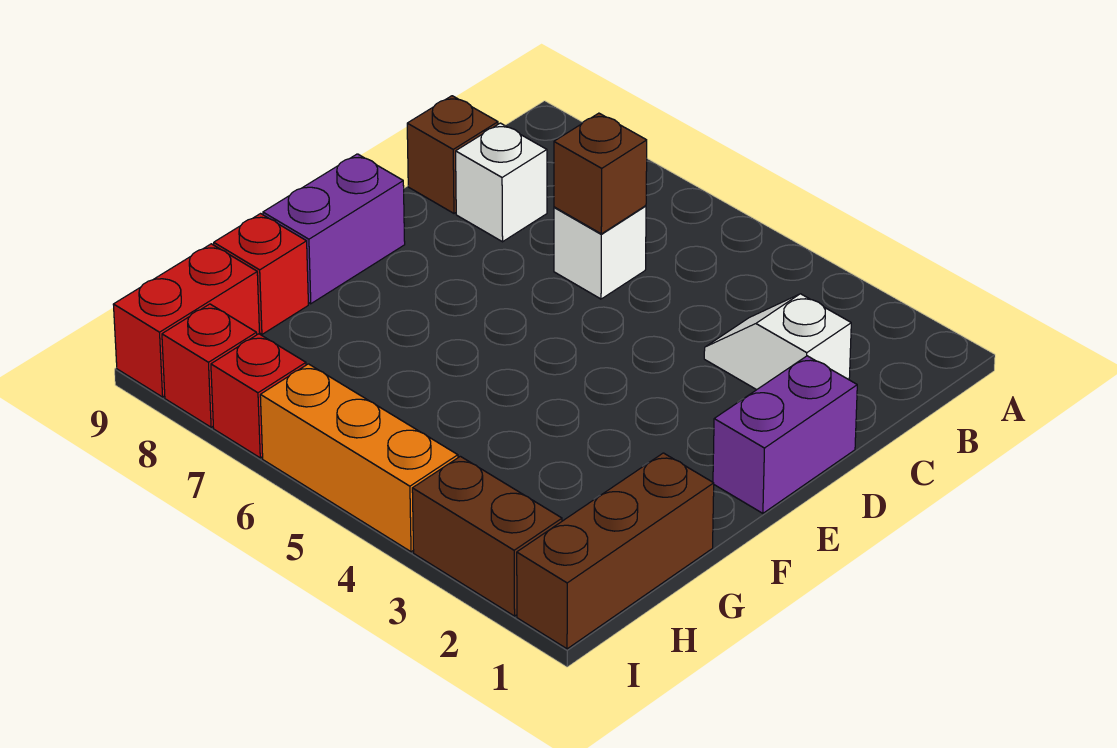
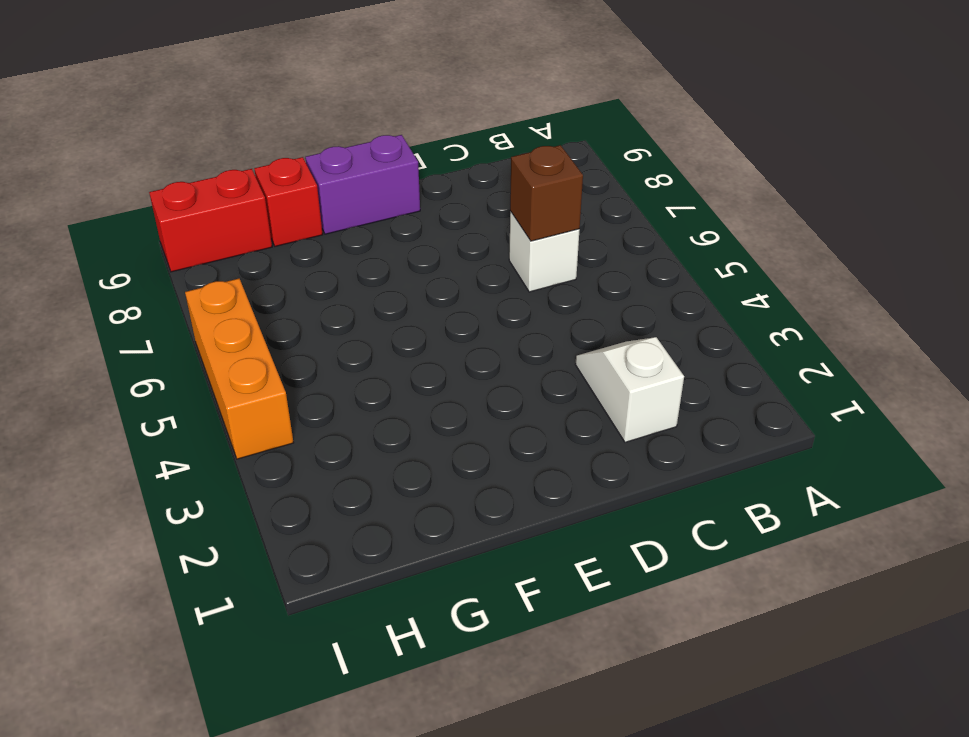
none -> white 1x1 brick [456,123,547,242]
none -> brown 1x1 brick [407,96,498,213]
none -> purple 1x2 brick [713,356,857,513]

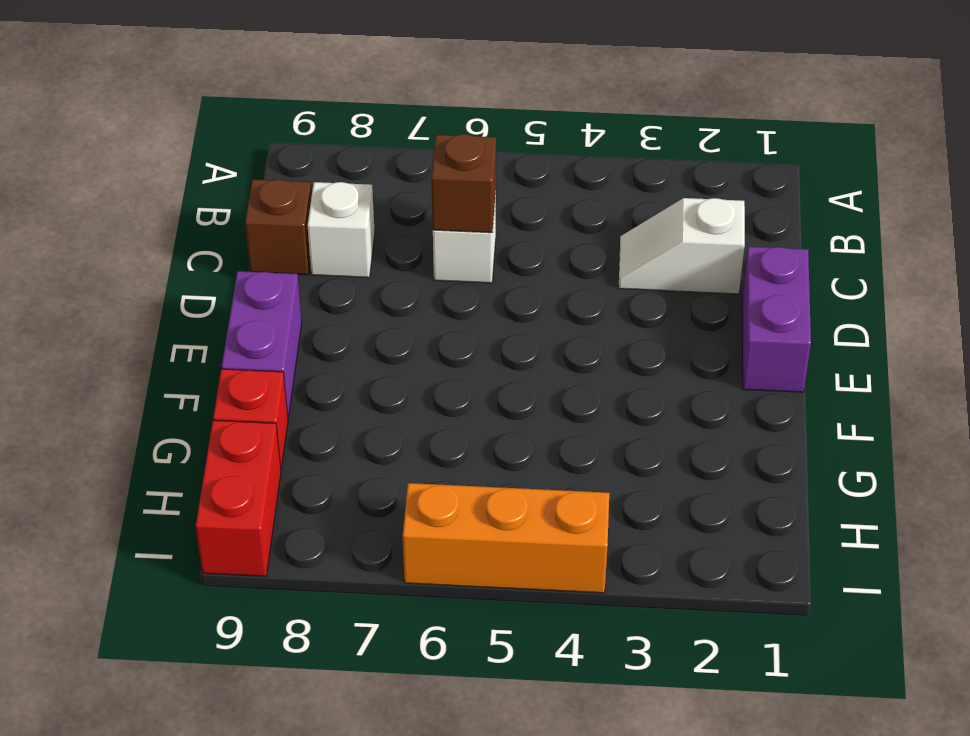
none -> brown 1x3 brick [517,453,714,649]
none -> brown 1x2 brick [412,456,562,616]
none -> red 1x1 brick [211,334,306,458]

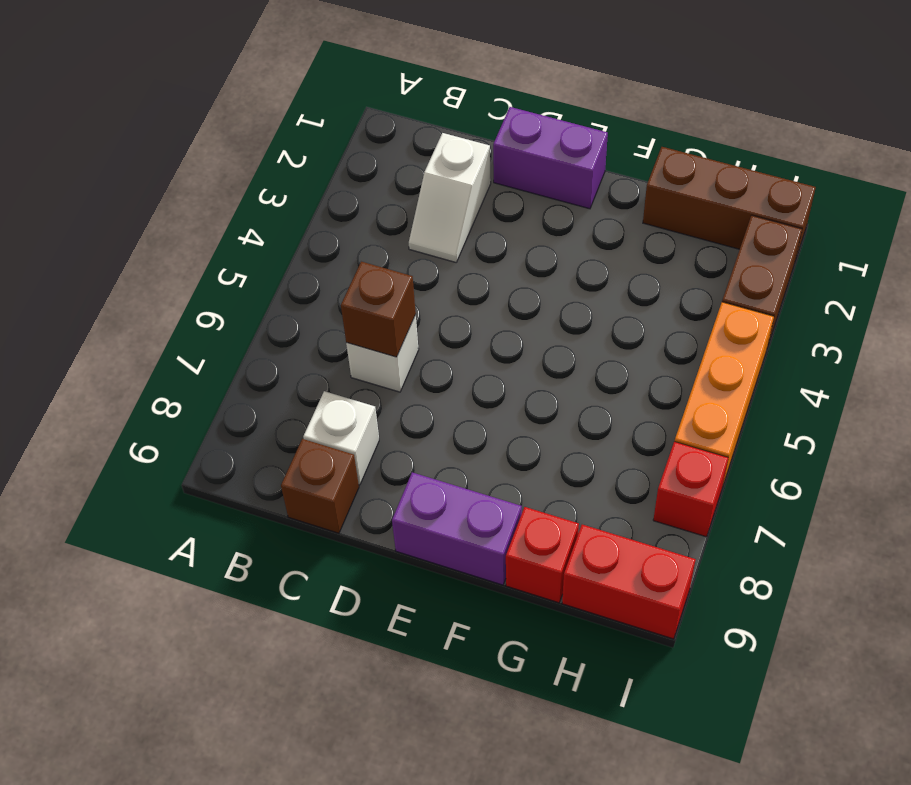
none -> red 1x1 brick [162,304,257,427]

